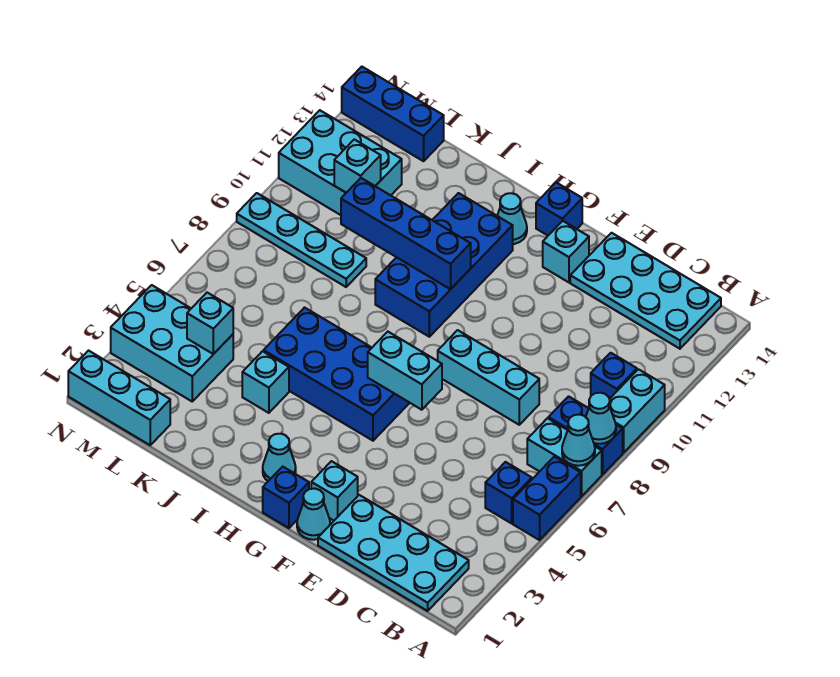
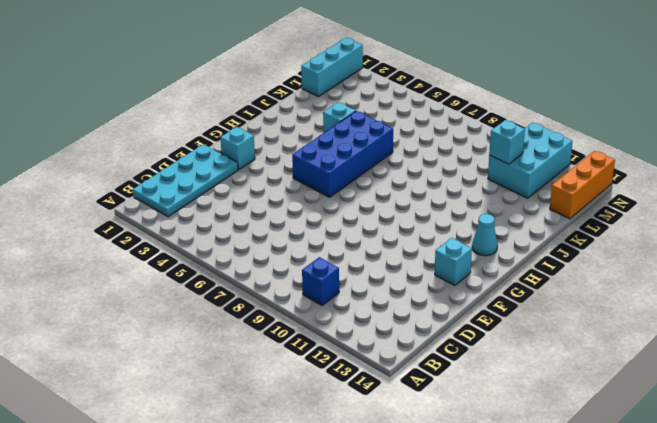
orange 1x3 brick [550,151,615,219] -> blue 1x3 brick [342,67,444,161]
none -> blue 1x2 brick [513,457,581,540]
none -> cyan 1x2 brick [527,418,602,496]
none -> blue 1x2 brick [548,396,623,475]
none -> cyan 1x2 brick [609,369,665,453]

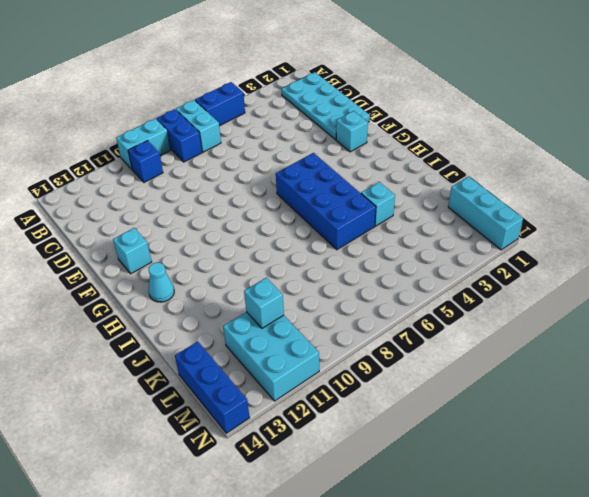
none -> blue 1x1 brick [485,462,532,523]
none -> cyan 2x4 plate [570,233,721,349]
none -> cyan 1x3 brick [438,330,539,425]
none -> cyan 1x1 cone [297,489,330,540]

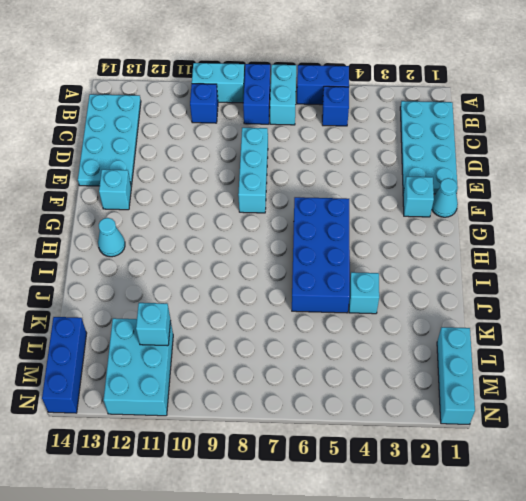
none -> blue 1x1 brick [263,467,309,528]
none -> blue 1x1 brick [536,183,582,235]
none -> cyan 1x1 cone [263,434,296,481]
none -> blue 2x4 brick [375,193,513,337]

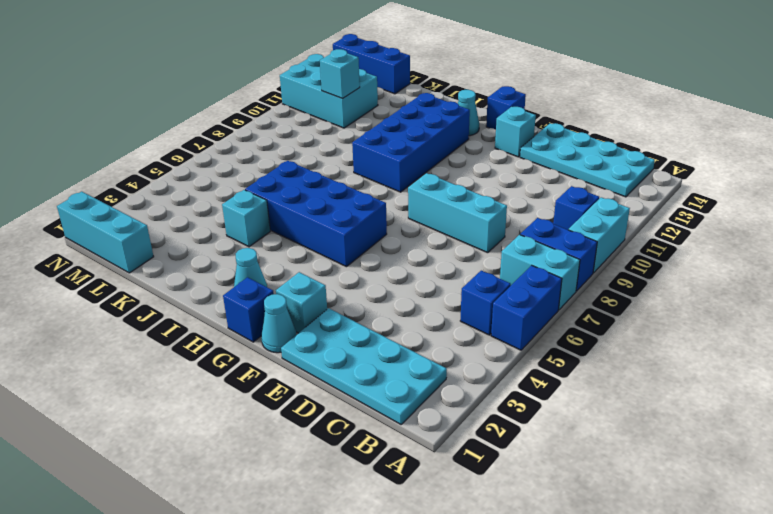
none -> cyan 1x4 plate [237,193,366,287]
none -> cyan 2x3 brick [111,285,233,401]
none -> cyan 1x1 cone [562,414,595,466]
none -> cyan 1x1 cone [586,393,616,444]

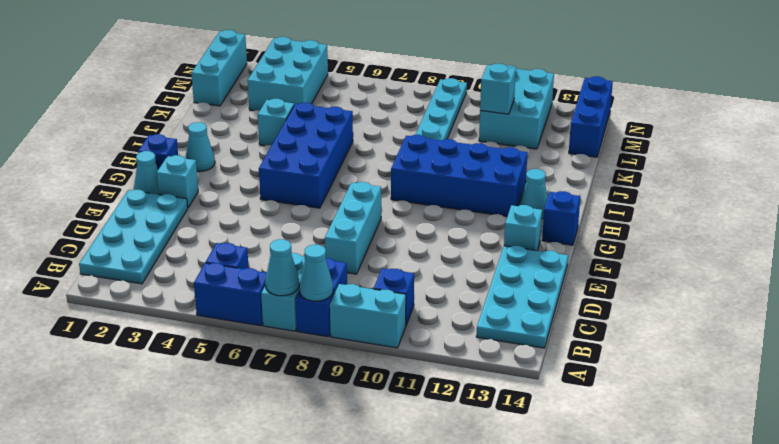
none -> cyan 1x2 brick [368,332,442,410]
none -> blue 1x4 brick [341,178,471,289]
none -> cyan 1x1 brick [187,293,233,354]

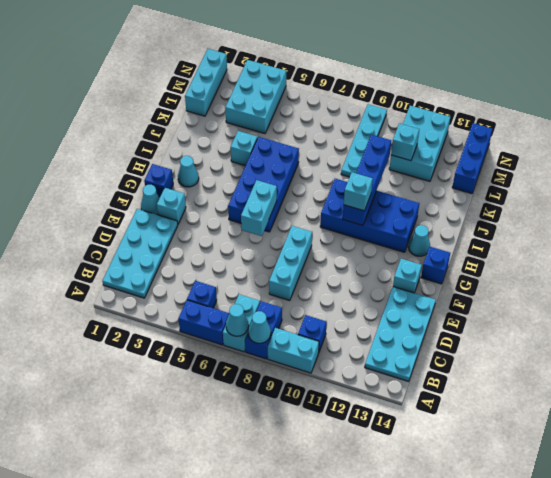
cyan 1x1 brick [344,172,373,211] -> cyan 1x1 brick moved to [187,293,233,354]

